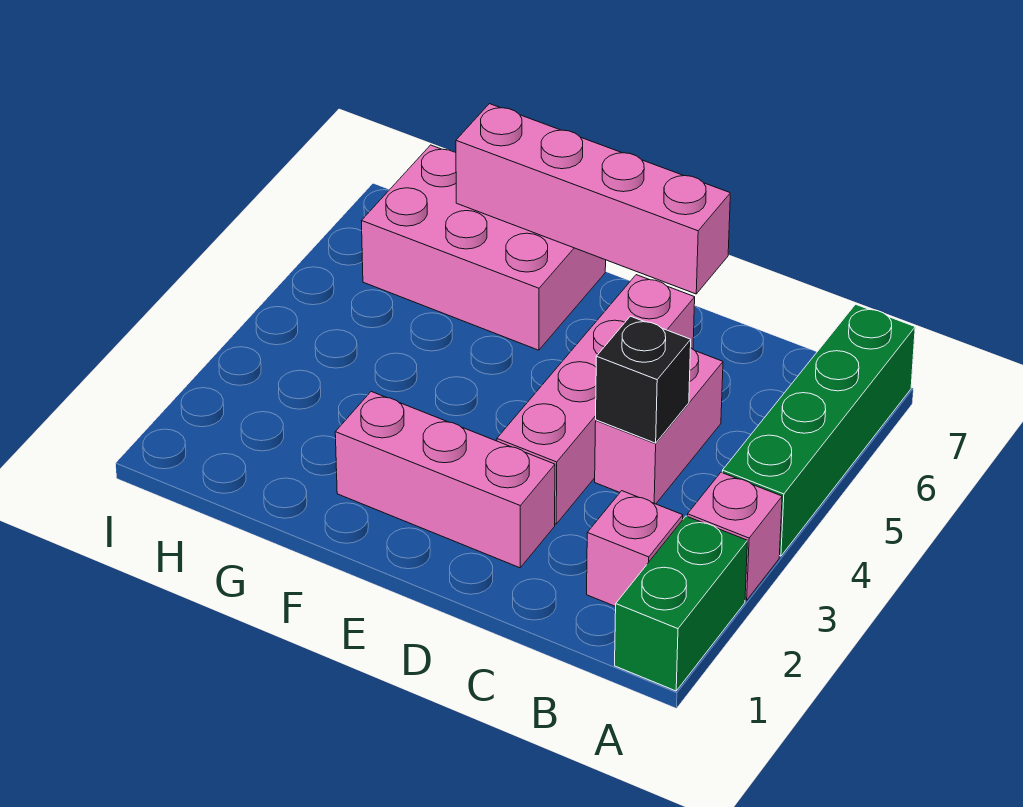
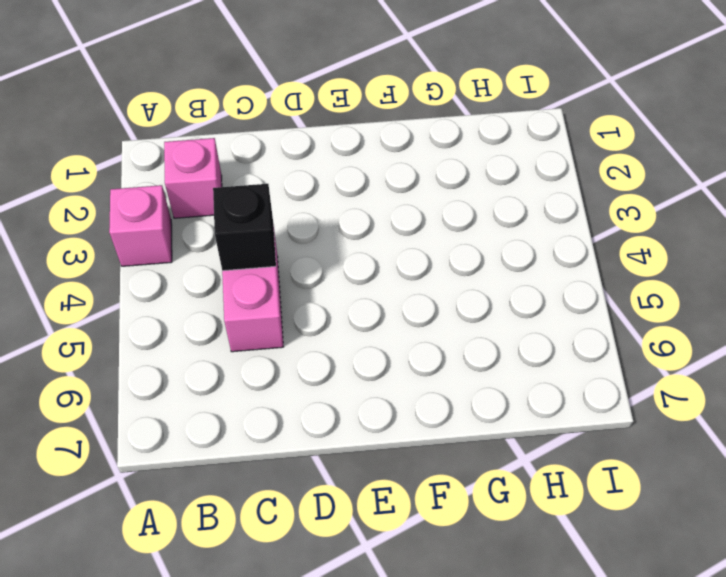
none -> green 1x2 brick [615,516,747,691]
none -> green 1x4 brick [722,304,915,556]

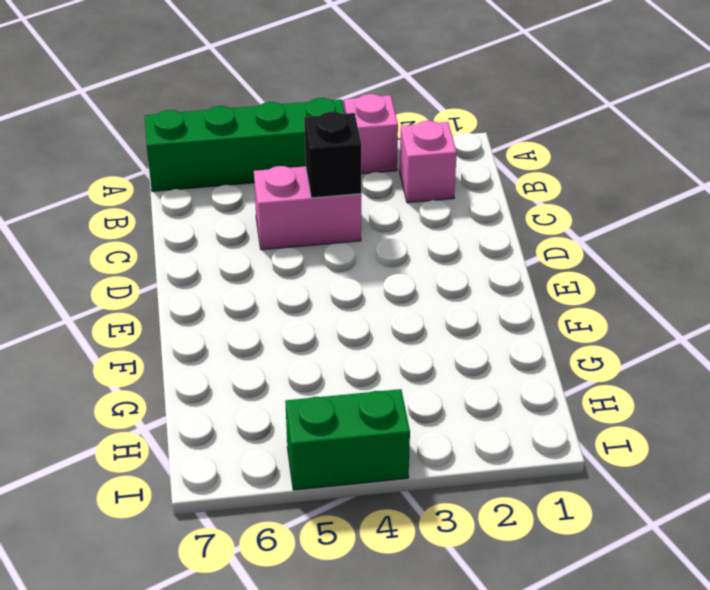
green 1x2 brick [285,389,410,490] -> green 1x2 brick moved to [615,516,747,691]
none -> pink 1x3 brick [335,392,555,568]
none -> pink 1x4 brick [497,275,695,524]

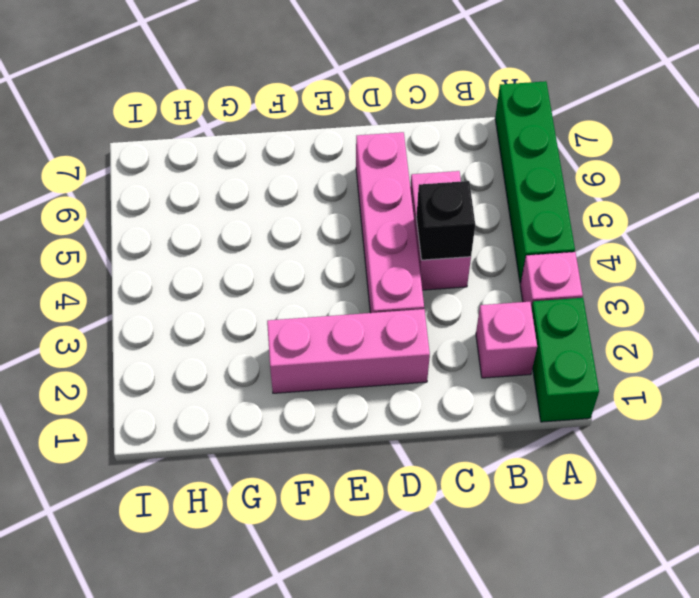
none -> pink 2x3 brick [362,145,606,350]
none -> pink 1x4 brick [456,104,730,294]

